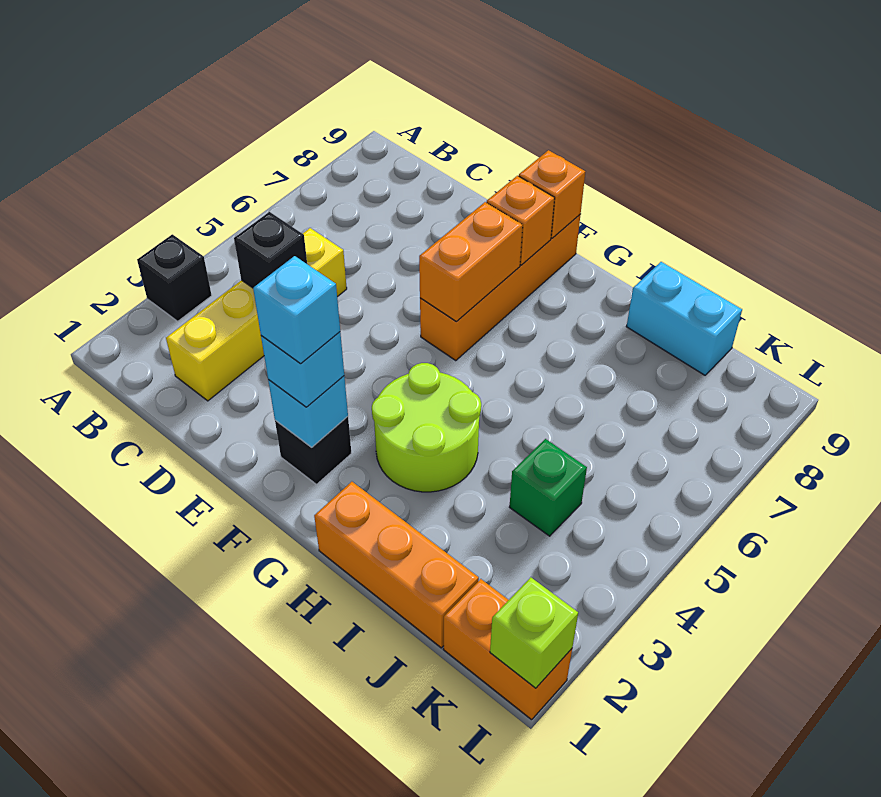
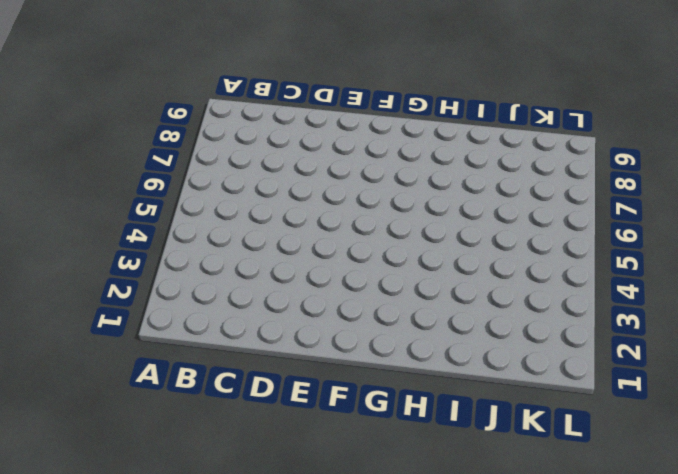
none -> black 1x1 brick [137,234,212,321]
none -> yellow 1x4 brick [166,228,347,401]
none -> black 1x1 brick [275,416,351,484]

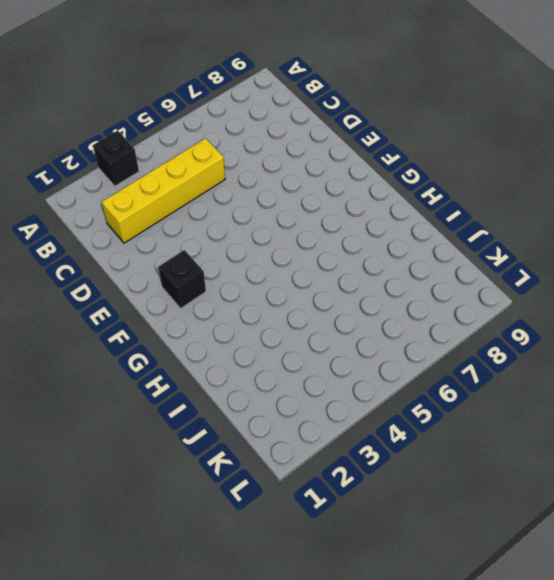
none -> orange 1x4 brick [420,214,581,361]
none -> lime 2x2 round brick [372,363,481,492]
none -> orange 1x3 brick [314,482,479,648]

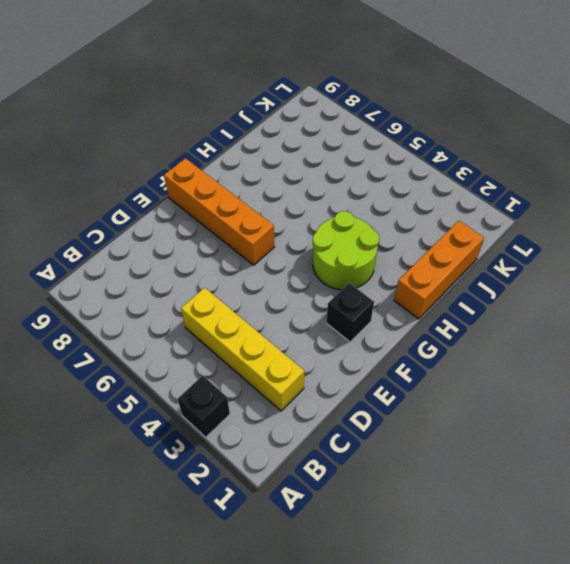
none -> cyan 1x2 brick [626,262,742,375]
none -> green 1x1 brick [510,439,587,536]
none -> orange 1x2 brick [443,579,572,720]

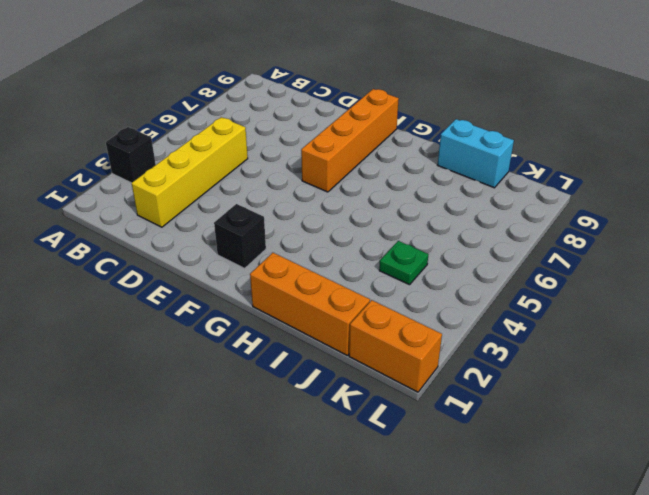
green 1x1 plate [379,241,428,285] -> green 1x1 brick [510,439,587,536]
none -> lime 2x2 round brick [372,363,481,492]
none -> black 1x1 brick [234,212,307,288]
none -> cyan 1x1 brick [268,376,348,447]

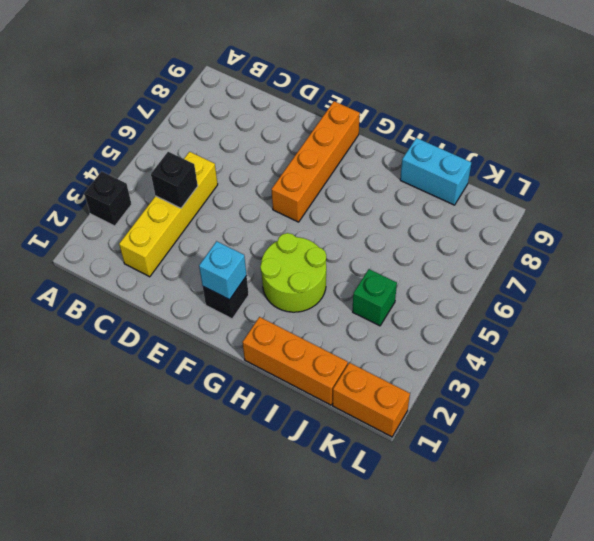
none -> orange 1x2 brick [419,202,523,322]
none -> orange 1x1 brick [487,176,555,265]
none -> orange 1x1 brick [519,150,585,238]

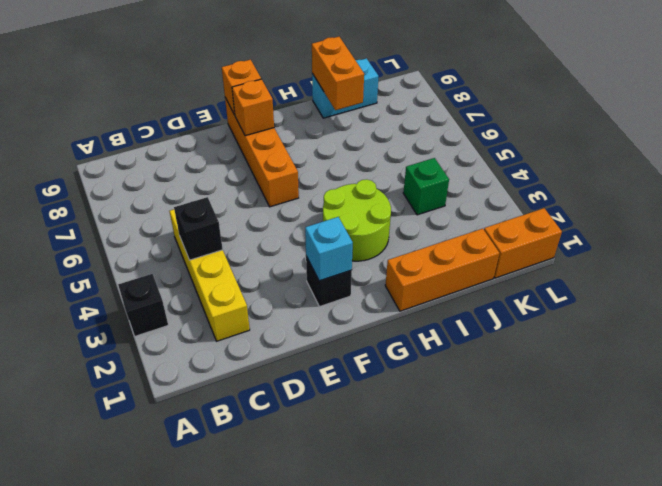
orange 1x2 brick [312,37,364,110] -> orange 1x2 brick moved to [419,202,523,322]
none -> lime 1x1 brick [490,577,578,688]
none -> cyan 1x1 brick [261,332,344,407]
none -> cyan 1x1 brick [253,256,340,364]

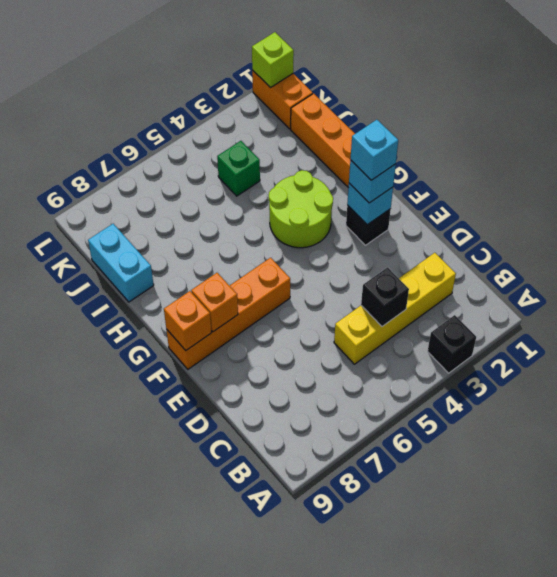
none -> orange 1x2 brick [419,202,523,322]

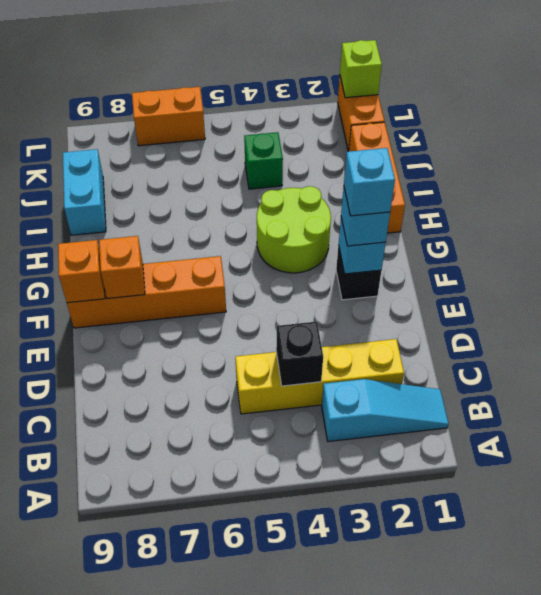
cyan 1x3 slope [322,379,449,442] -> none
orange 1x2 brick [132,87,205,146] -> orange 1x2 brick moved to [419,202,523,322]
none -> black 1x1 brick [137,234,212,321]

